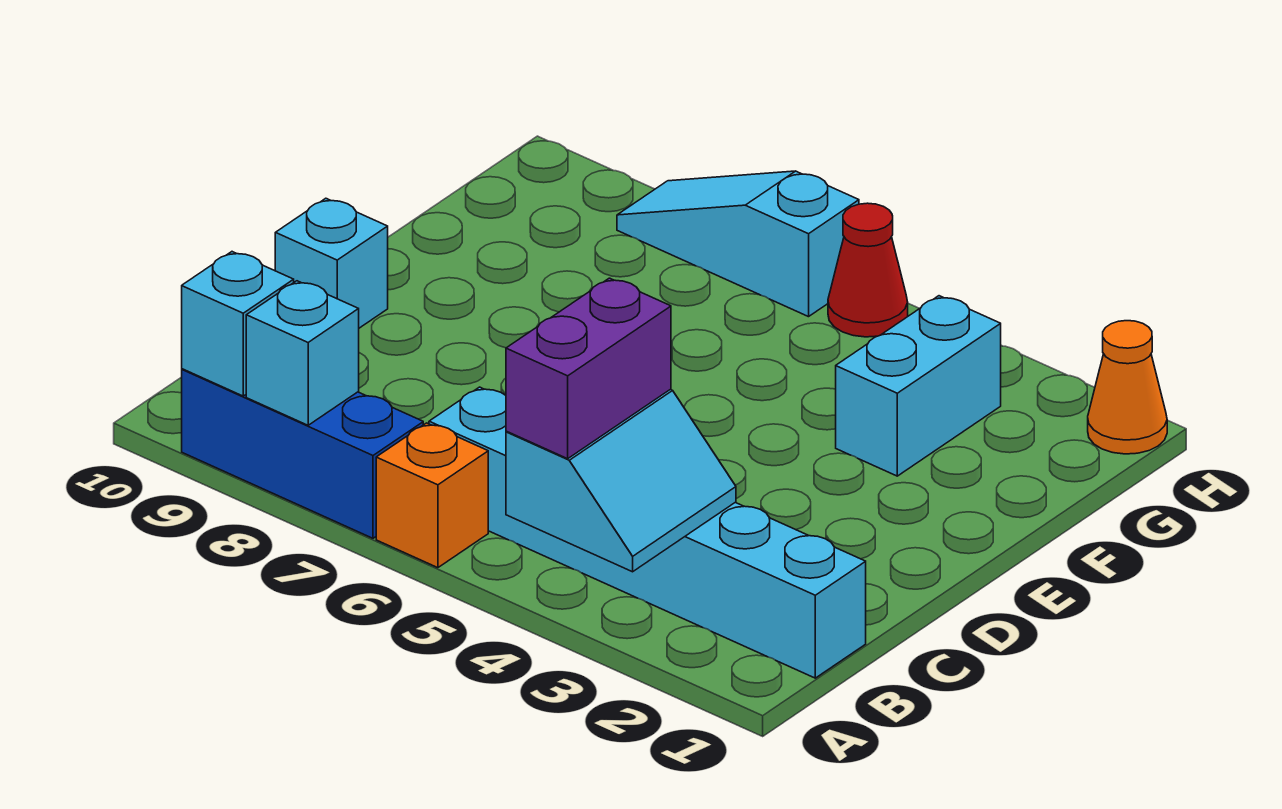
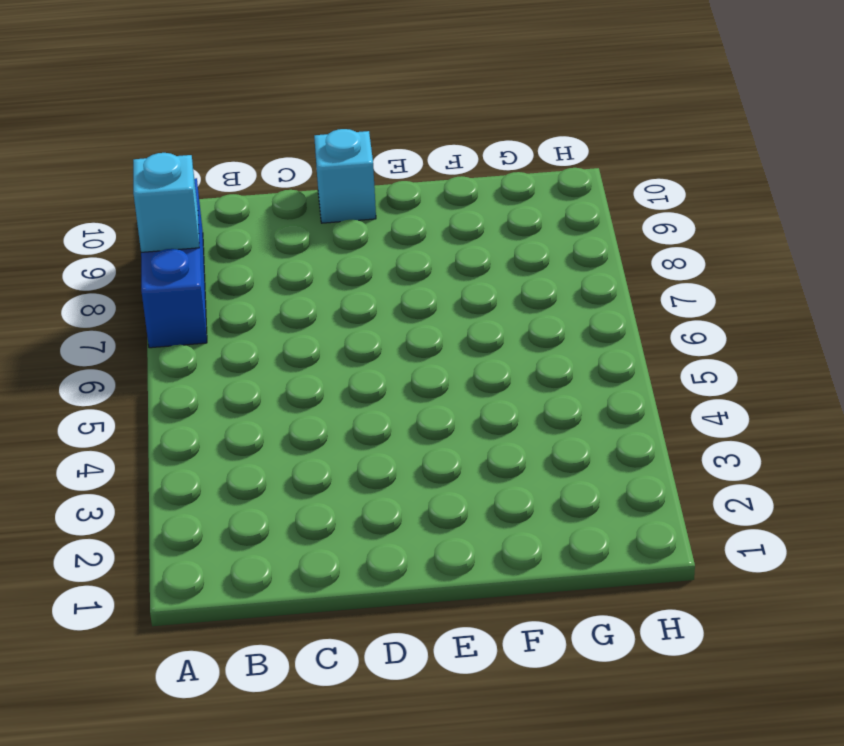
none -> orange 1x1 brick [376,423,488,568]
none -> cyan 1x6 brick [429,387,866,678]
none -> cyan 1x2 brick [836,296,1001,476]

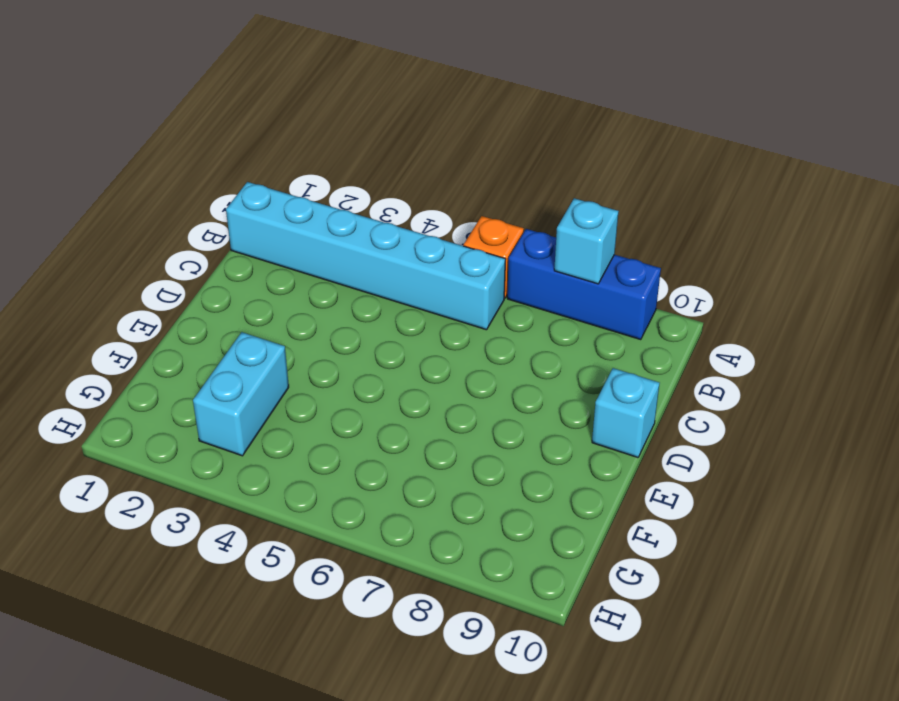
none -> orange 1x1 cone [1088,321,1167,454]
none -> red 1x1 cone [828,203,908,337]
none -> cyan 1x3 slope [617,171,859,317]

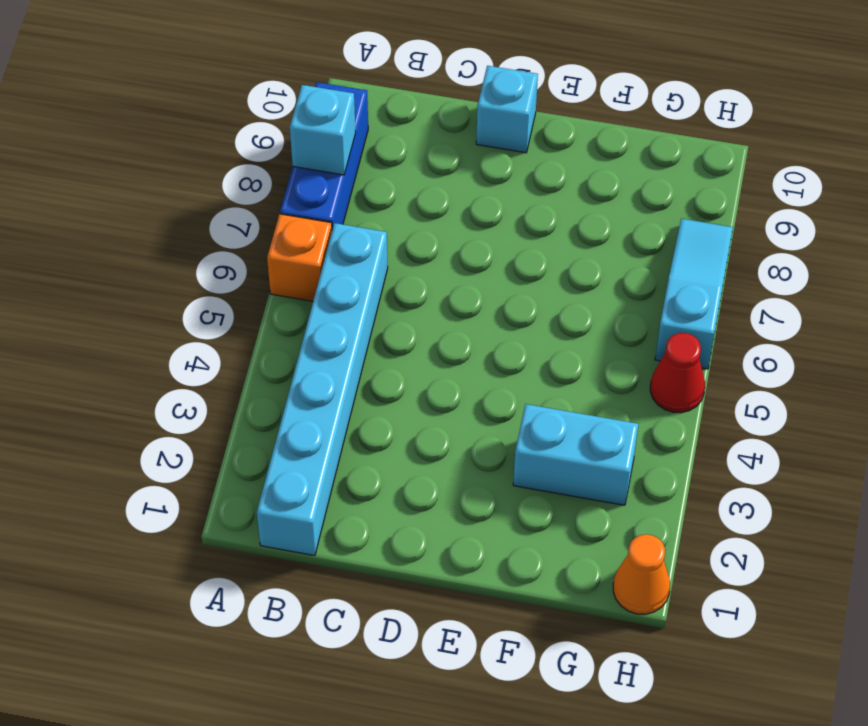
none -> cyan 2x2 slope [506,389,736,572]
none -> cyan 1x1 brick [182,252,294,396]
none -> purple 1x2 brick [506,278,671,459]

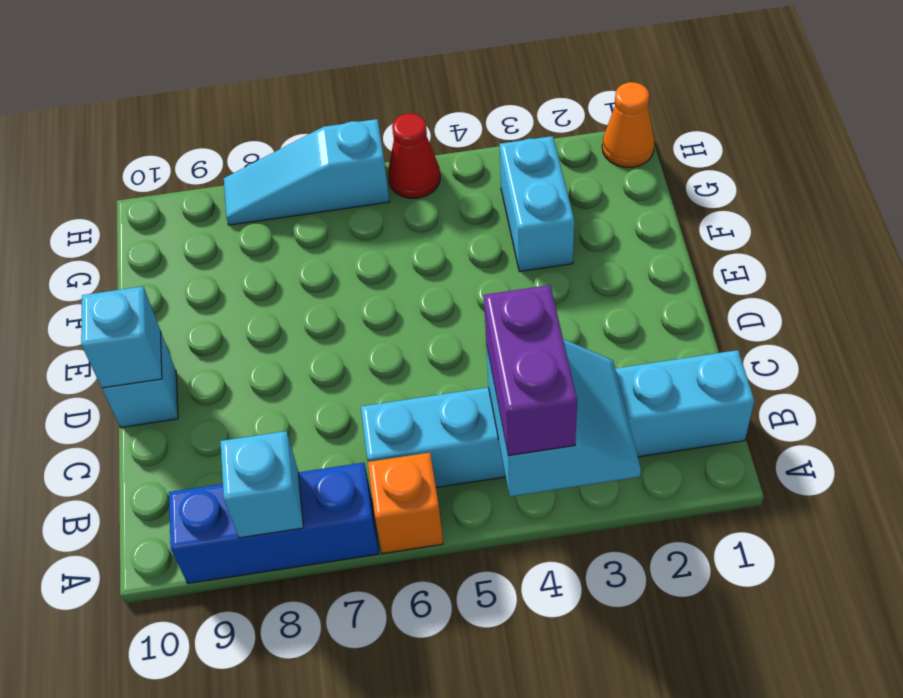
cyan 1x1 brick [81,286,162,388] -> cyan 1x1 brick moved to [182,252,294,396]

